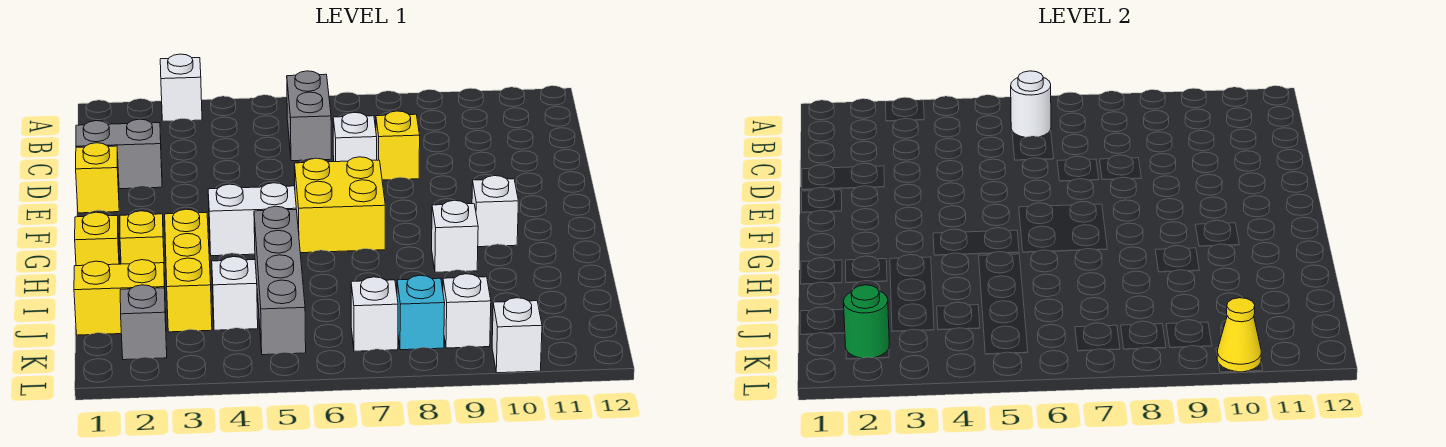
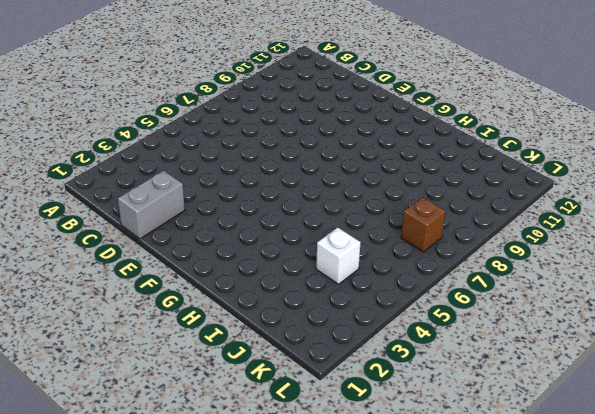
brown 1x1 brick [401,197,446,252] -> white 1x1 brick [351,277,398,351]
none -> white 1x1 brick [160,54,202,121]
none -> grey 1x2 brick [287,71,331,161]
none -> white 1x1 brick [333,112,377,162]

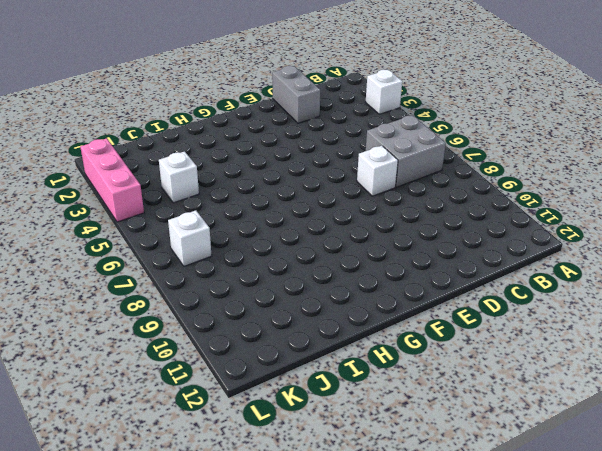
grey 2x2 brick [366,115,446,187] -> grey 1x2 brick [287,71,331,161]
pink 1x3 brick [80,138,144,222] -> none
none -> yellow 1x1 brick [376,111,420,180]
none -> yellow 1x1 brick [76,143,119,213]
none -> yellow 2x2 brick [295,157,385,253]

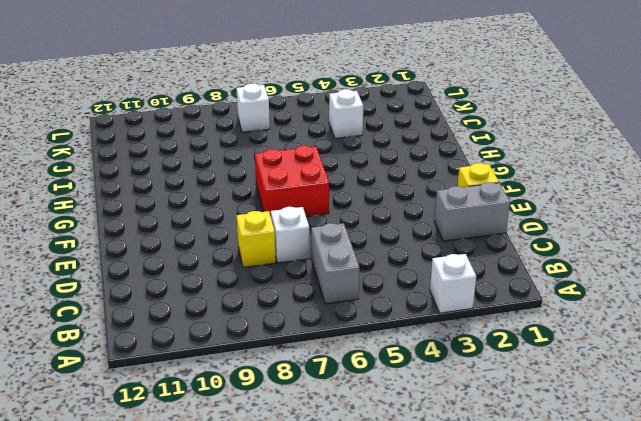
red 2x2 brick [255,146,329,216] -> yellow 2x2 brick [295,157,385,253]
none -> white 1x2 brick [208,183,296,256]
none -> white 1x1 brick [472,176,518,247]
none -> yellow 1x1 brick [75,212,120,266]

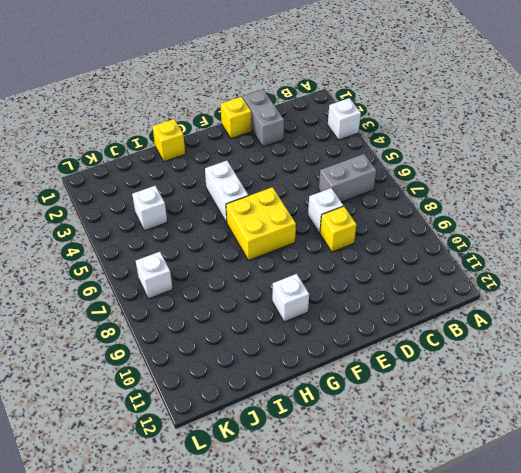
none -> yellow 1x1 brick [120,211,165,281]
none -> yellow 1x3 brick [165,209,212,332]
none -> grey 1x4 brick [254,206,306,355]

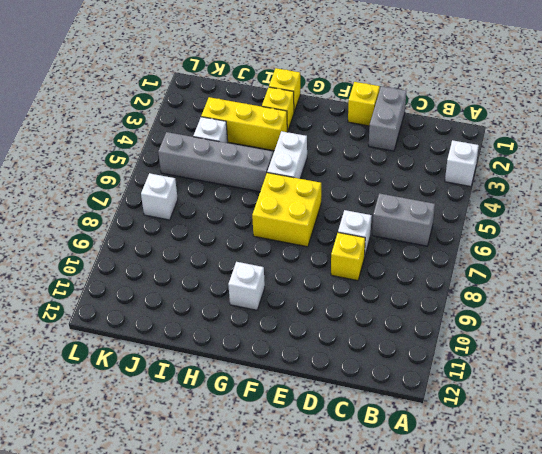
none -> white 1x1 brick [432,200,478,272]
none -> yellow 1x2 brick [74,260,166,335]
none -> grey 1x1 brick [120,285,167,360]

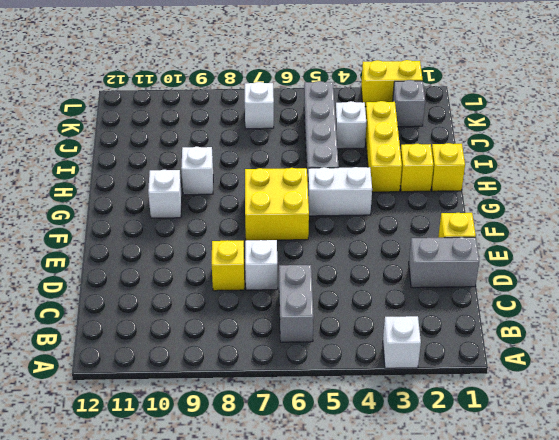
yellow 1x2 brick [361,60,423,107] -> yellow 1x2 brick moved to [74,260,166,335]
none -> cyan 1x1 brick [397,275,445,350]
none -> white 1x1 brick [443,274,491,348]
none -> white 1x1 brick [492,298,542,373]

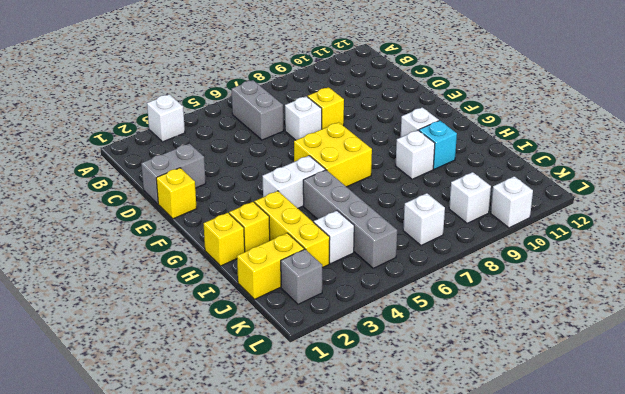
cyan 1x1 brick [419,121,457,169] -> cyan 1x1 brick moved to [397,275,445,350]
none -> white 1x1 round brick [1011,71,1051,137]
none -> green 1x1 round brick [844,285,889,358]
none -> yellow 1x1 cone [1217,298,1261,372]

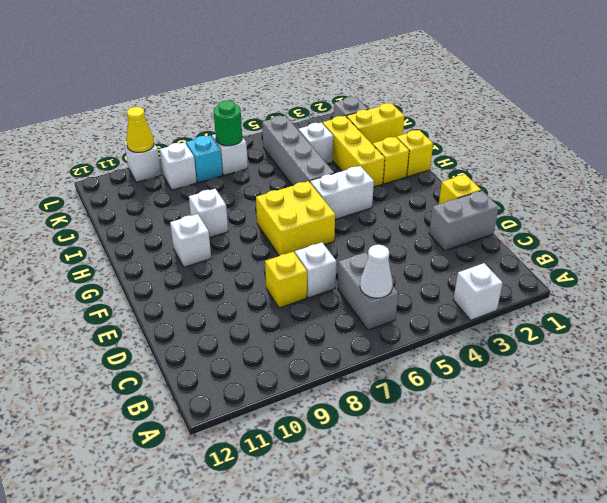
white 1x1 cone [360,245,393,298] -> white 1x1 round brick [1011,71,1051,137]
green 1x1 round brick [214,100,242,146] -> green 1x1 round brick moved to [844,285,889,358]

